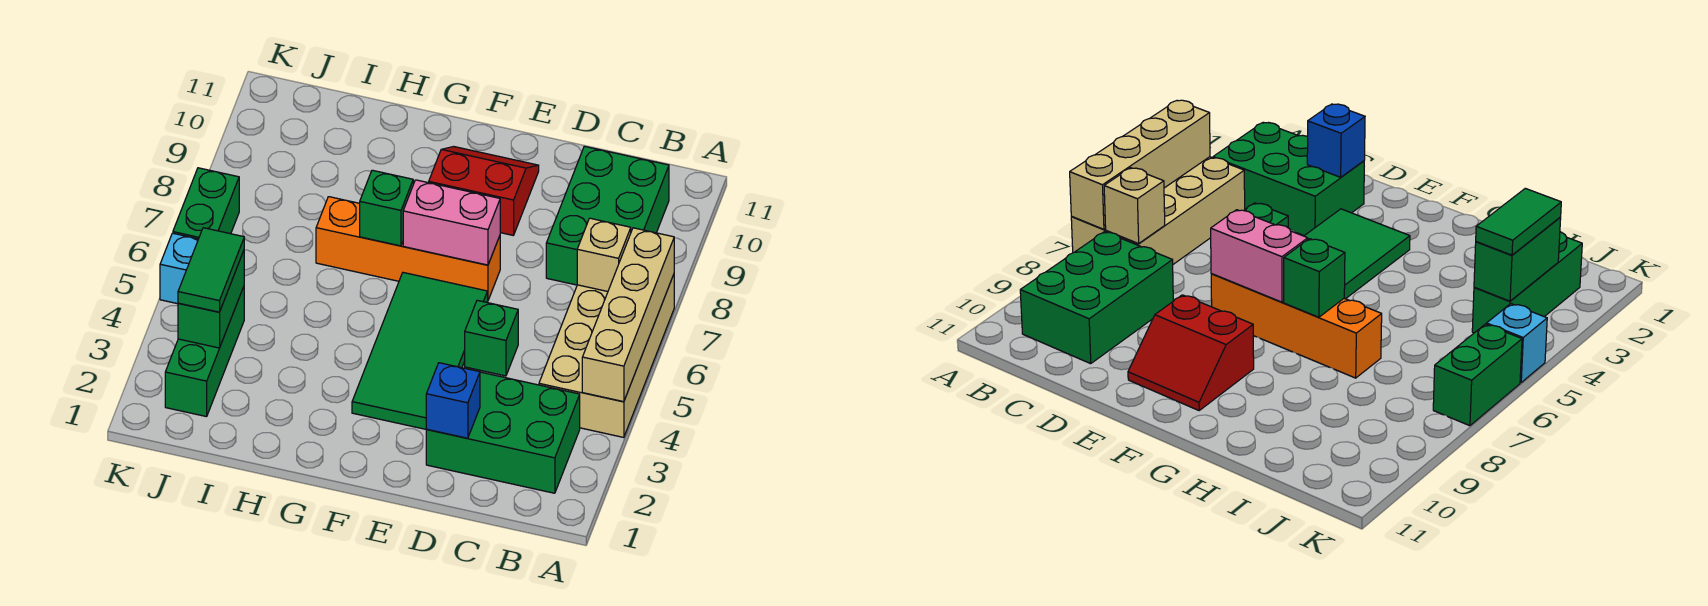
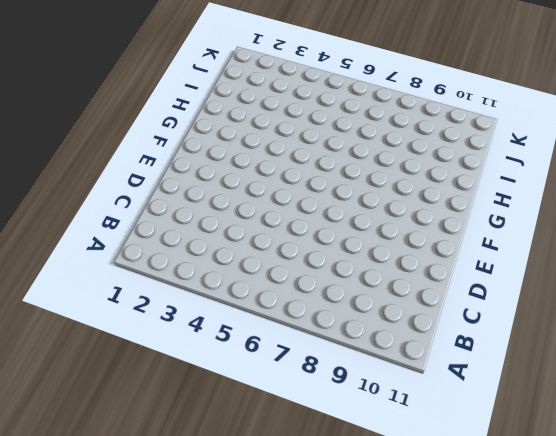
none -> tan 2x4 brick [539,275,674,437]
none -> green 2x3 brick [426,372,580,493]
none -> green 2x3 brick [546,146,669,285]

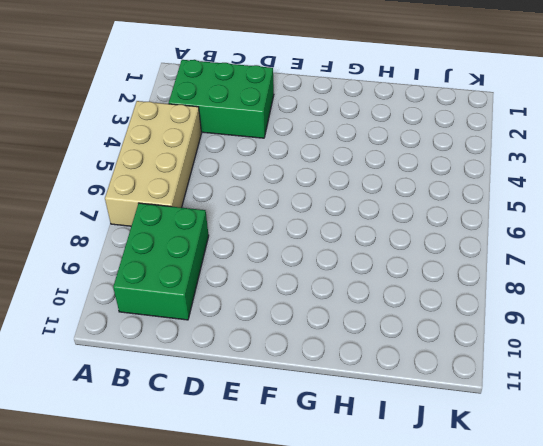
none -> green 1x1 brick [465,300,518,376]
none -> green 2x4 tile [352,273,488,429]
none -> orange 1x4 brick [316,197,500,300]

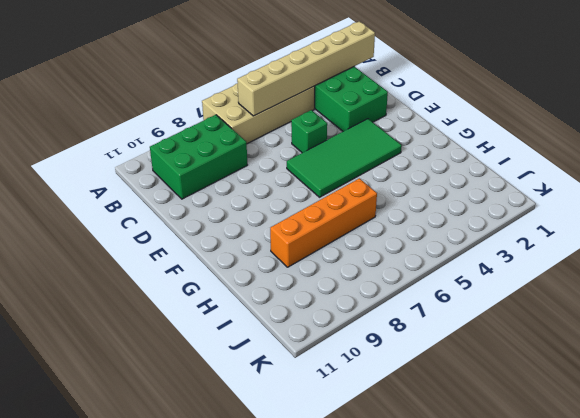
tan 1x6 brick [237,21,375,116] -> none
orange 1x4 brick [270,178,377,267] -> orange 1x4 brick turned to [316,197,500,300]
none -> red 2x2 slope [429,147,539,235]
none -> green 1x3 brick [165,287,244,417]
none -> cyan 1x1 brick [160,233,198,304]

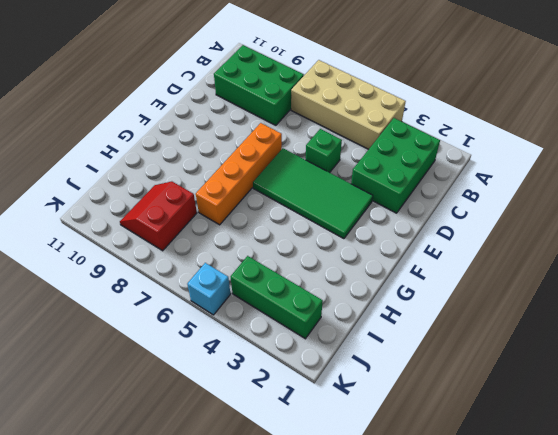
red 2x2 slope [120,182,197,251] -> red 2x2 slope moved to [429,147,539,235]
none -> green 1x2 brick [173,168,239,239]
none -> tan 1x4 brick [582,228,674,402]
none -> tan 1x1 brick [577,218,631,291]

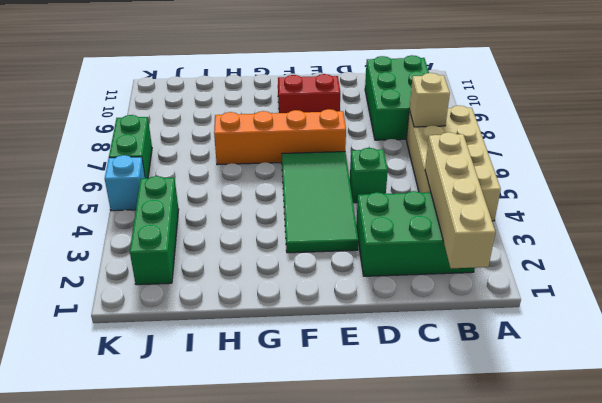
tan 1x4 brick [425,132,495,268] -> tan 1x4 brick moved to [582,228,674,402]
none -> blue 1x1 brick [426,363,480,438]
none -> pink 1x2 brick [403,180,500,265]
none -> green 1x1 brick [360,170,413,246]

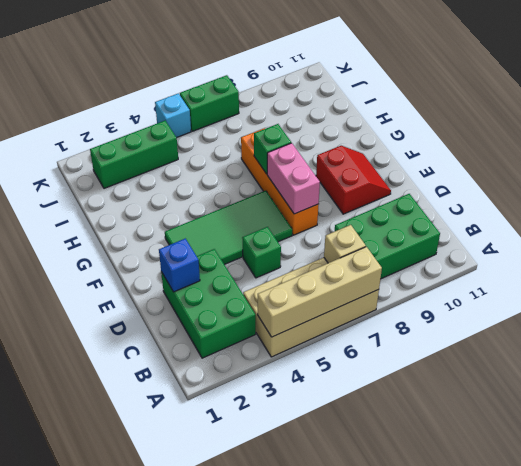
none -> green 1x2 brick [178,251,244,348]
none -> green 1x2 tile [178,228,244,312]

